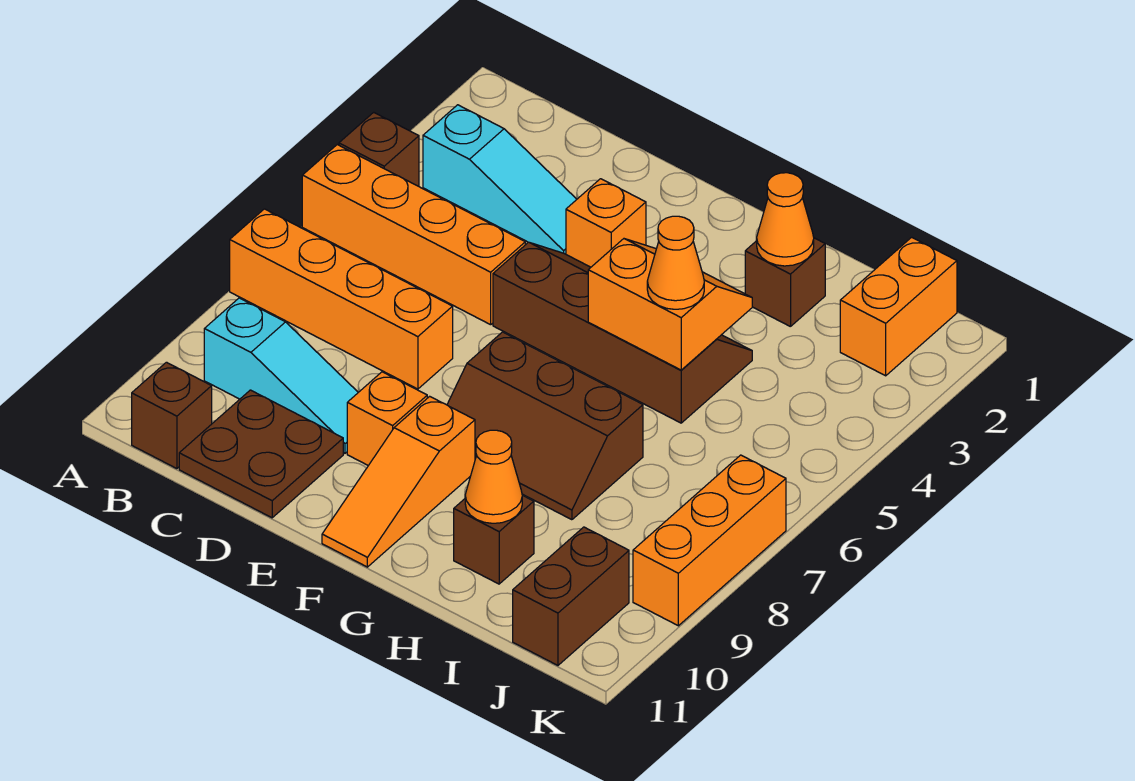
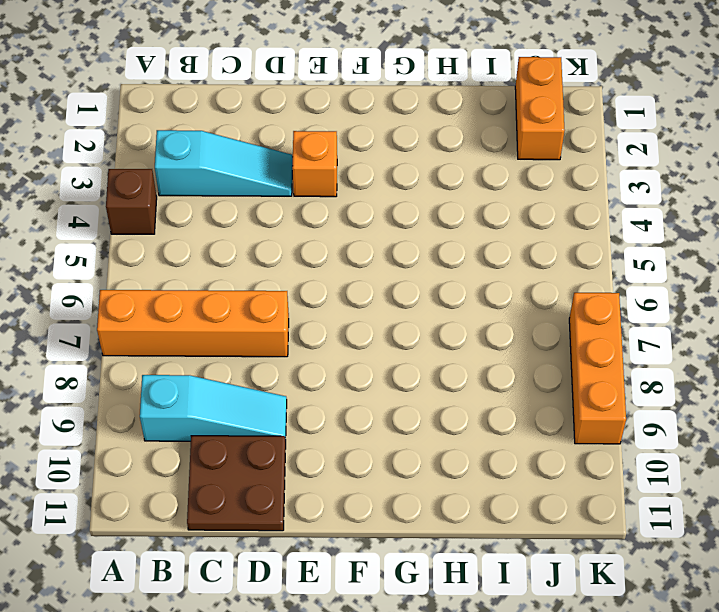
none -> orange 1x4 brick [302,145,525,325]
none -> brown 1x1 brick [132,362,212,469]
none -> brown 2x4 slope [493,242,752,423]

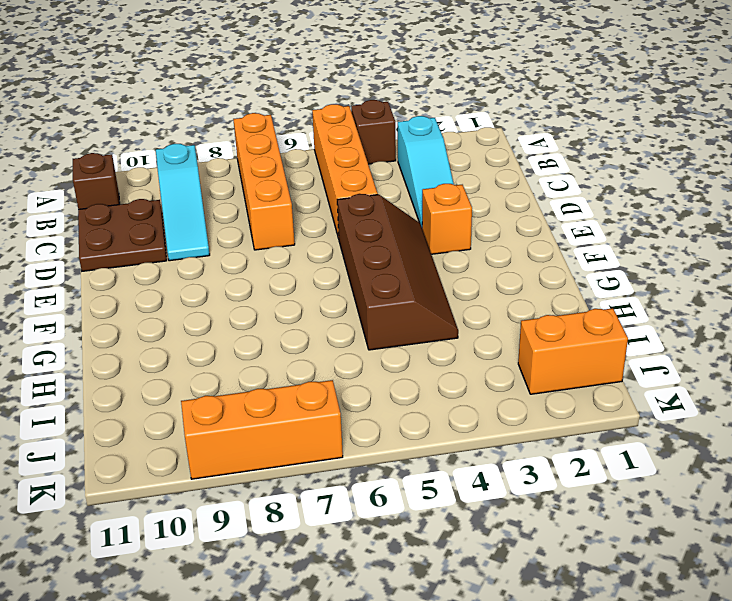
none -> orange 1x1 brick [347,372,427,466]
none -> brown 2x3 slope [447,332,643,520]
none -> orange 1x3 slope [322,396,475,567]

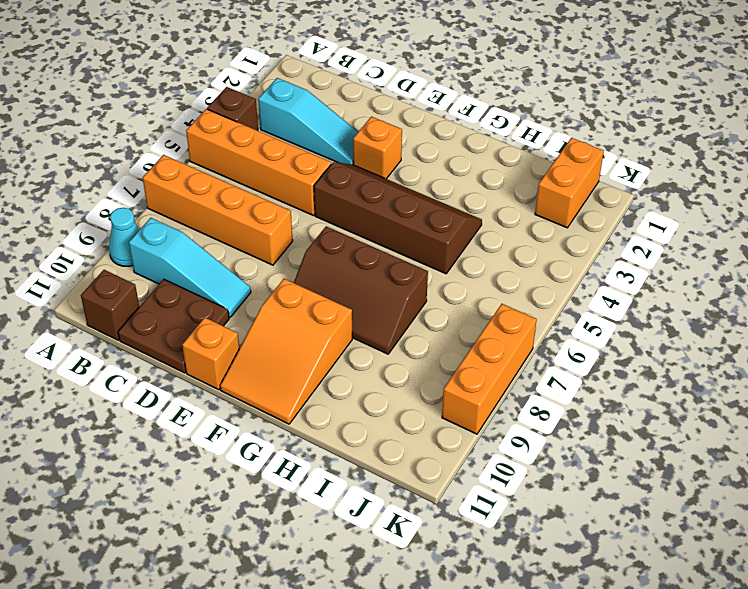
cyan 1x1 cone [109,208,139,266] -> none
orange 1x1 brick [182,318,239,390] -> orange 1x1 brick moved to [347,372,427,466]
orange 2x3 slope [220,279,352,424] -> orange 1x3 slope [322,396,475,567]
none -> brown 1x1 brick [745,238,825,327]
none -> brown 1x1 brick [454,495,534,584]
none -> brown 1x2 brick [513,527,629,665]

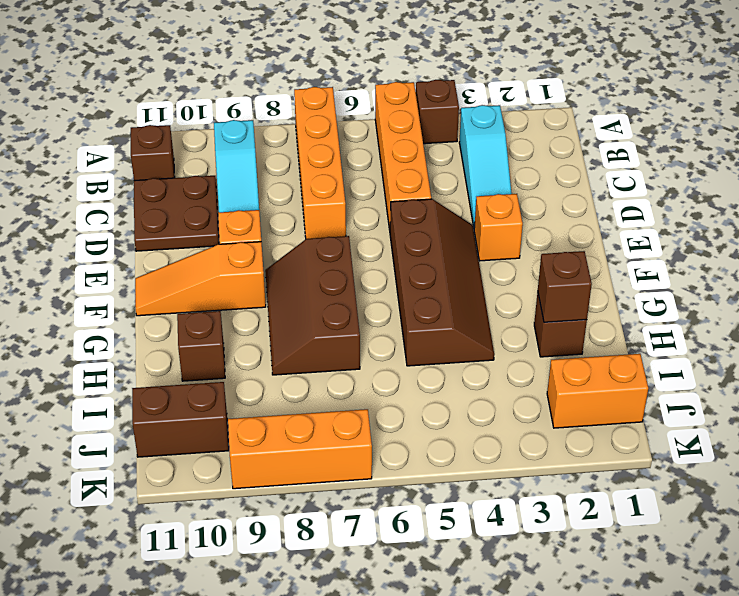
brown 1x1 brick [538,251,592,322] -> orange 1x1 cone [757,173,814,266]
none -> orange 2x2 slope [588,239,752,370]
none -> orange 1x1 cone [465,430,522,523]
none -> orange 1x1 cone [647,216,704,309]

